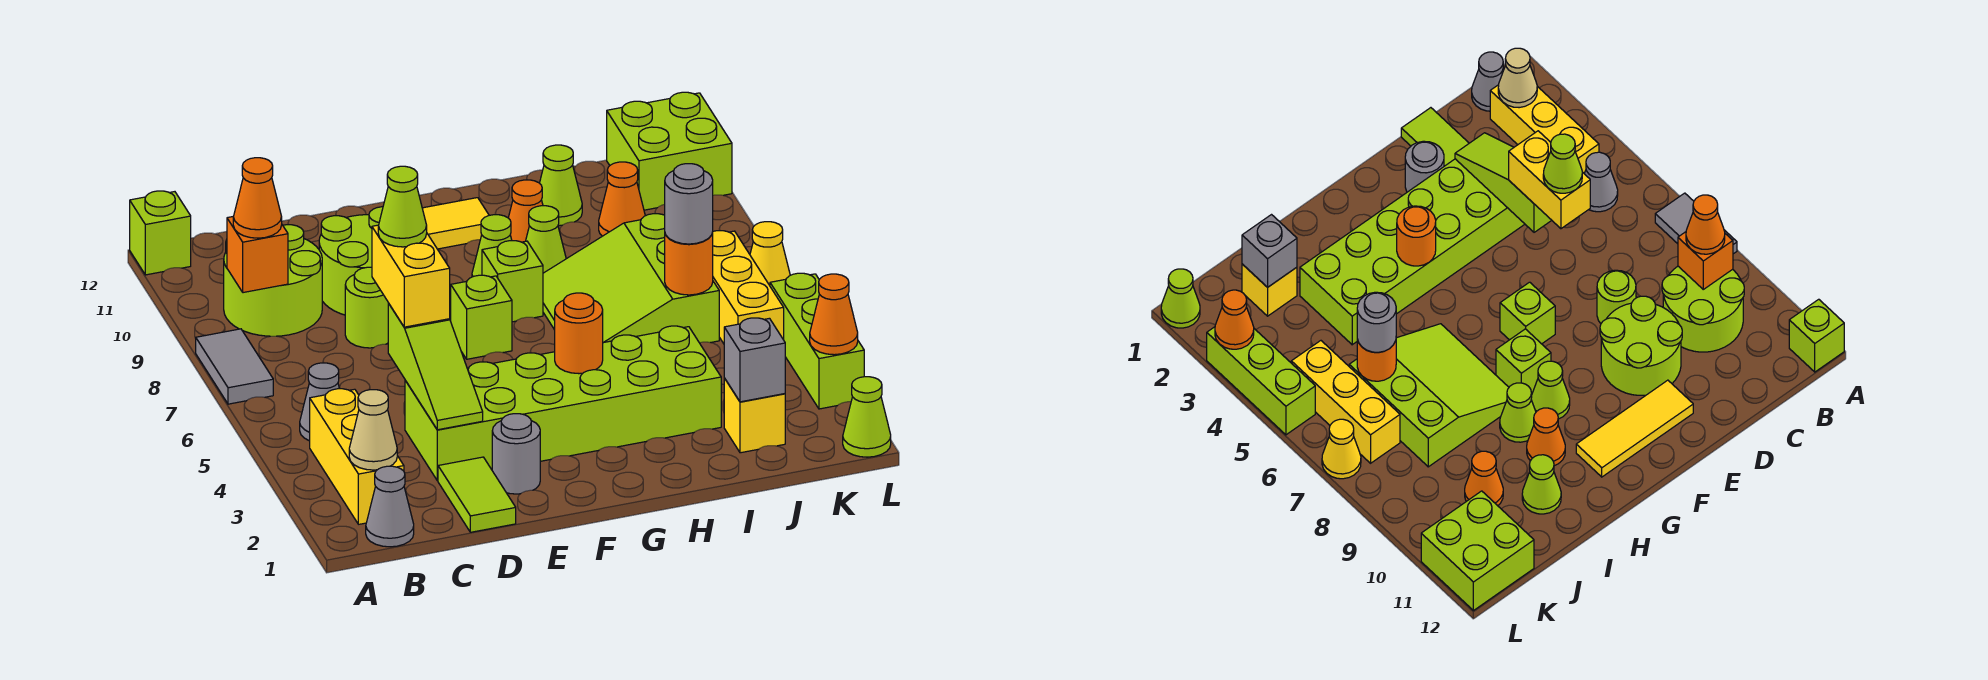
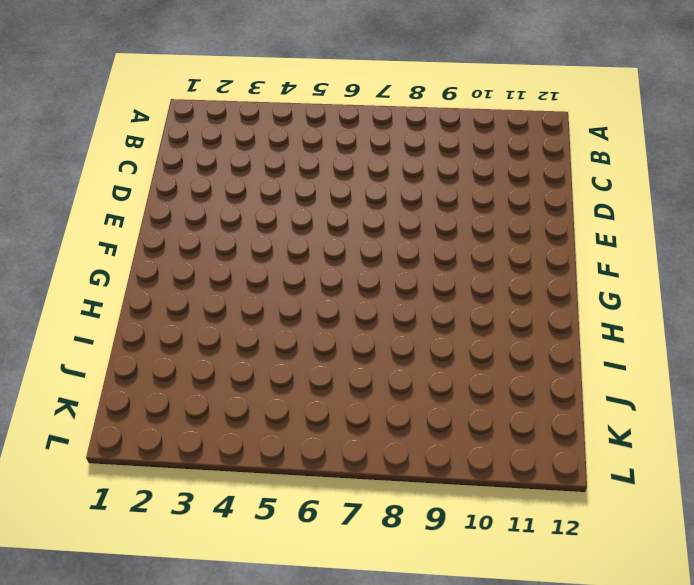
none -> grey 1x2 tile [196,329,273,404]
none -> lime 1x1 brick [130,191,191,275]
none -> grey 1x1 cone [366,466,414,547]
none -> yellow 1x3 brick [310,388,404,524]

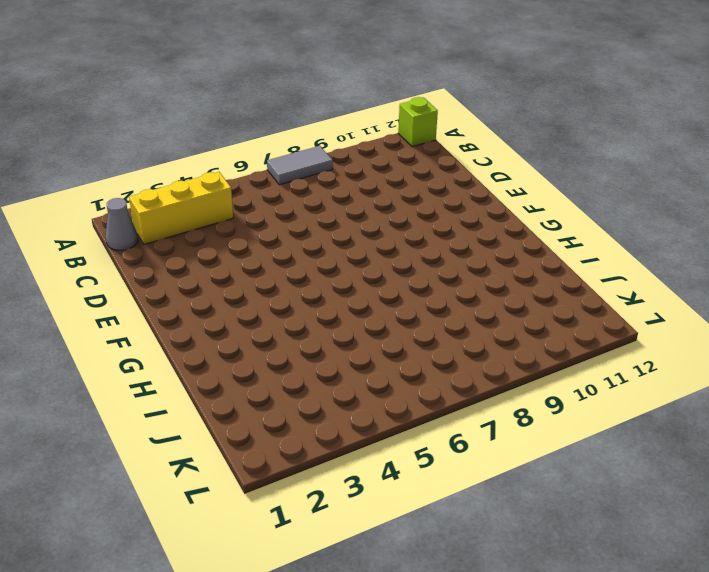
none -> grey 1x1 cone [300,363,339,441]
none -> lime 2x2 round brick [224,225,322,336]
none -> lime 1x2 tile [438,457,516,532]
none -> lime 2x6 brick [405,326,721,481]

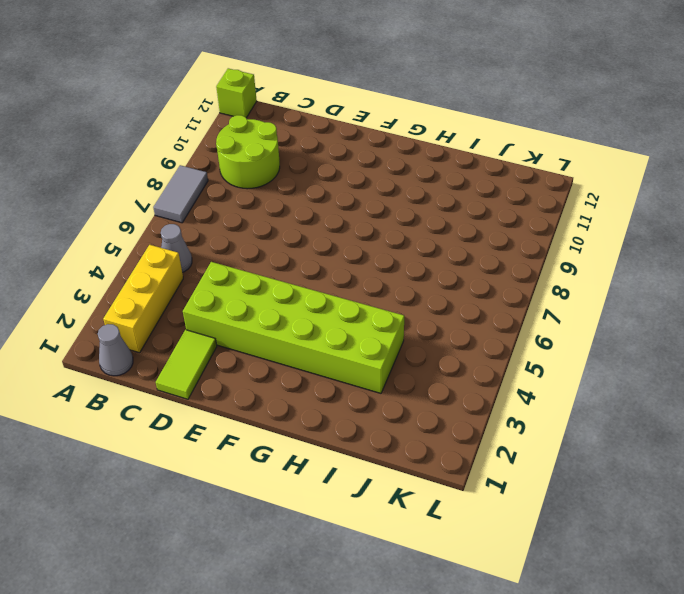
none -> lime 1x1 round brick [345,267,388,348]
none -> lime 2x2 round brick [319,207,383,315]
none -> grey 1x1 round brick [492,414,540,494]
none -> yellow 1x3 tile [422,198,489,249]

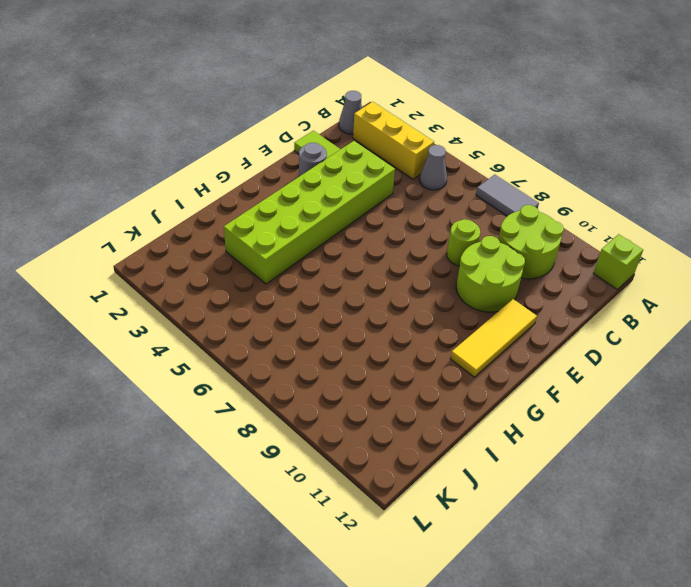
none -> lime 1x1 brick [451,275,512,359]
none -> lime 1x1 brick [482,241,543,322]
none -> lime 1x1 cone [472,215,512,277]
none -> lime 3x3 slope [543,214,719,343]

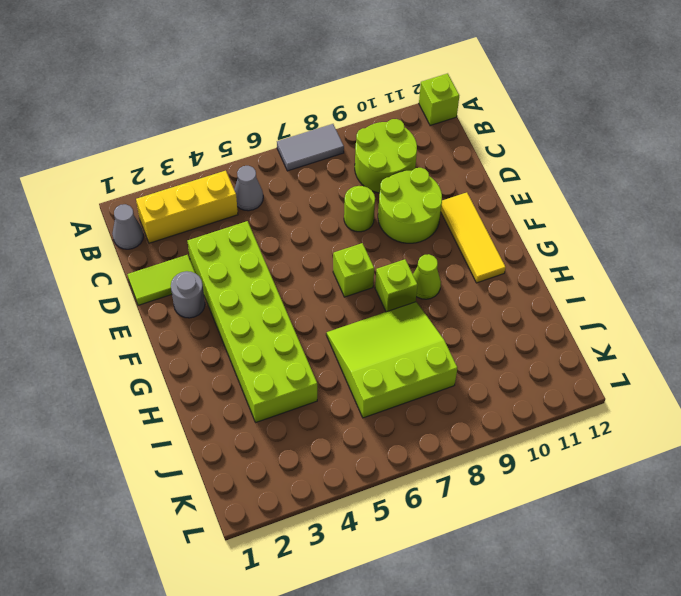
none -> lime 1x1 cone [526,206,566,273]
none -> orange 1x1 cone [508,180,543,242]
none -> lime 1x1 cone [540,145,582,226]
none -> yellow 1x1 brick [724,378,785,453]

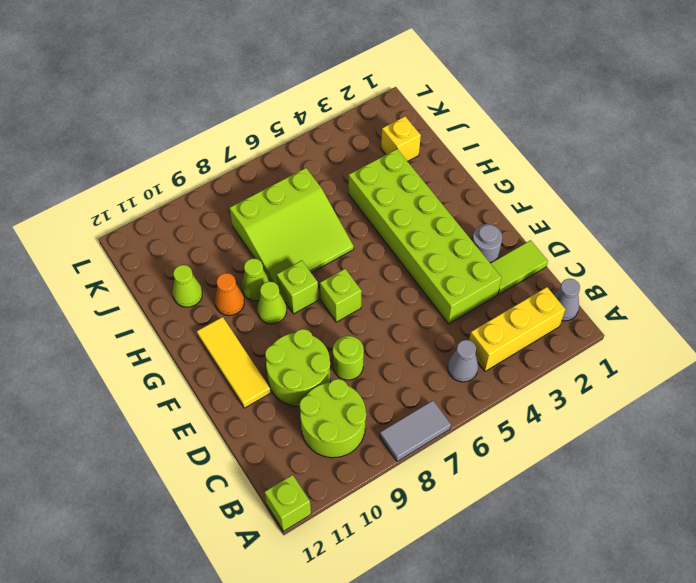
none -> orange 1x1 cone [599,162,645,236]
none -> yellow 1x3 brick [713,231,784,344]
none -> lime 2x2 brick [607,92,732,210]
none -> lime 1x1 cone [843,377,891,457]

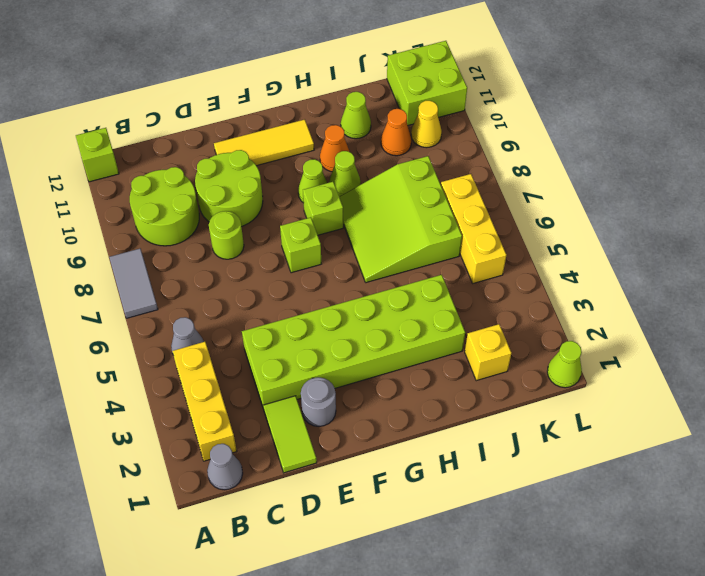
yellow 1x1 cone [411,101,442,148] -> yellow 1x1 cone moved to [750,222,790,285]
none -> lime 1x3 brick [770,273,864,409]
none -> tan 1x1 cone [349,390,397,470]
none -> orange 1x1 brick [227,217,288,293]
none -> lime 1x3 slope [388,303,483,430]

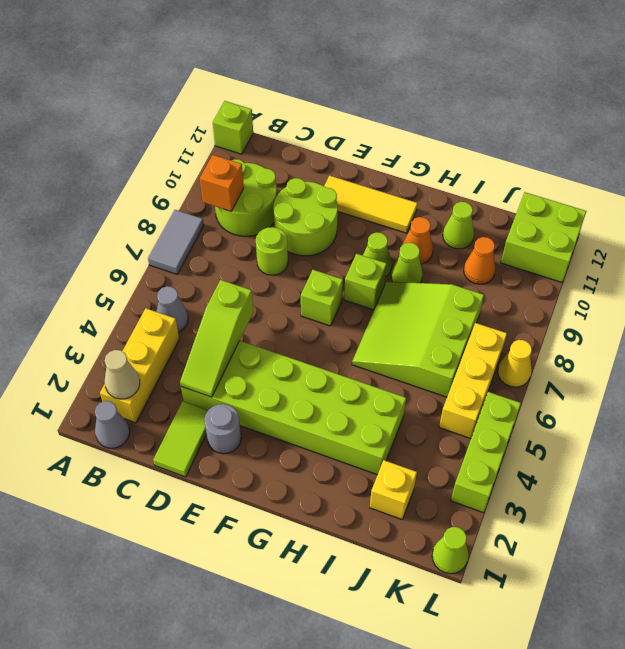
none -> orange 1x1 round brick [555,293,603,374]
none -> grey 1x1 brick [724,318,785,402]
none -> orange 1x1 round brick [665,232,713,295]
none -> orange 1x1 cone [810,274,858,355]

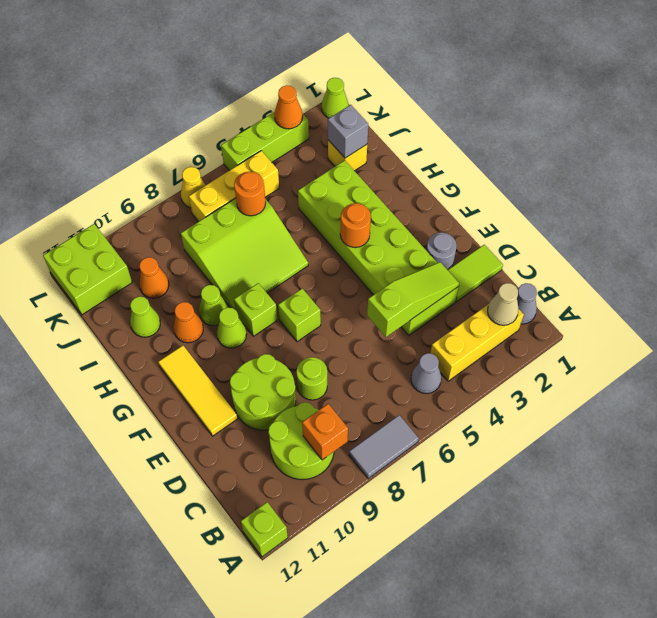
none -> orange 1x1 cone [233,158,282,238]
none -> yellow 1x2 brick [372,225,450,327]
none -> grey 1x1 round brick [665,164,713,244]
none -> lime 1x1 cone [378,166,427,247]

